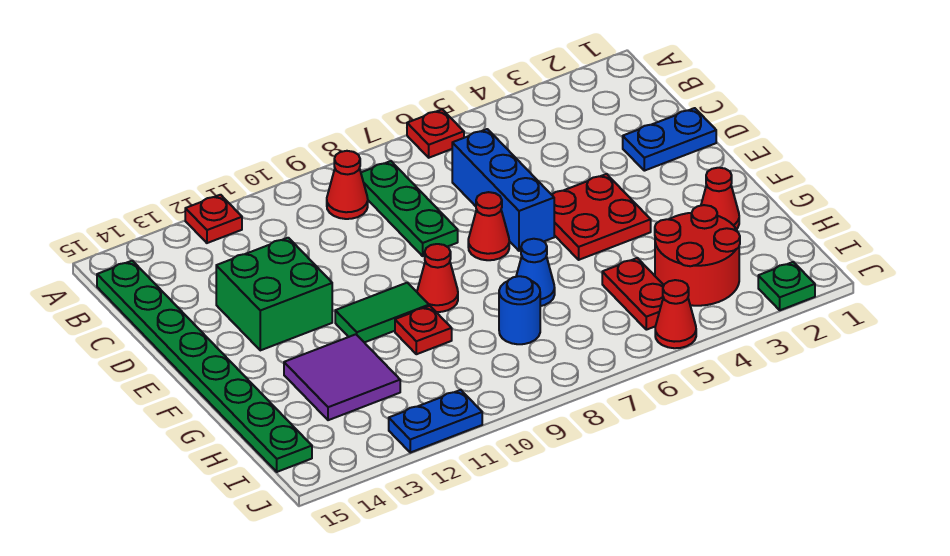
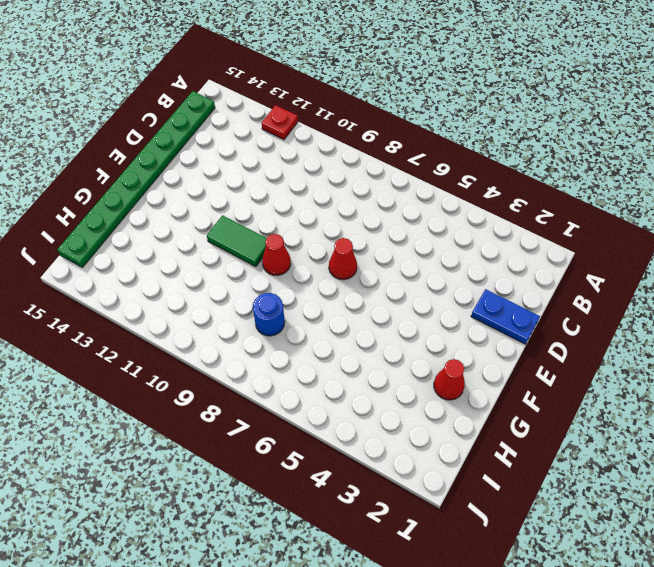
none -> red 1x1 plate [407,109,464,158]
none -> green 1x3 plate [361,161,458,256]
none -> red 1x1 cone [327,151,368,219]

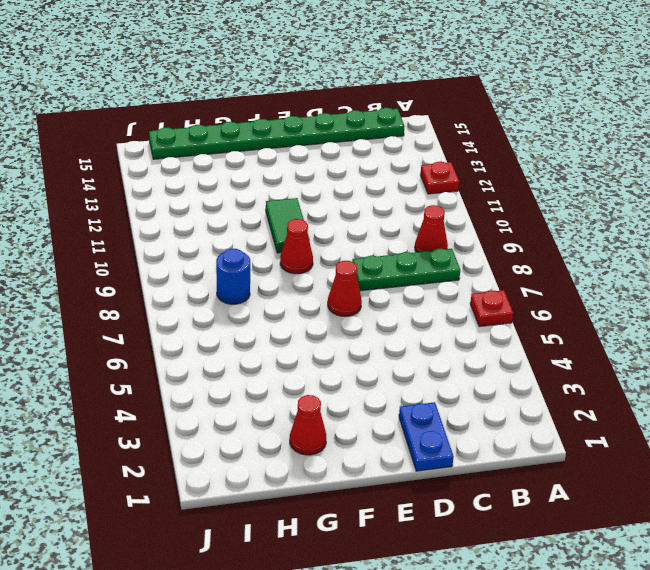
none -> blue 1x3 brick [452,129,554,251]
none -> green 2x2 brick [216,238,332,350]
none -> red 2x2 plate [552,174,651,260]

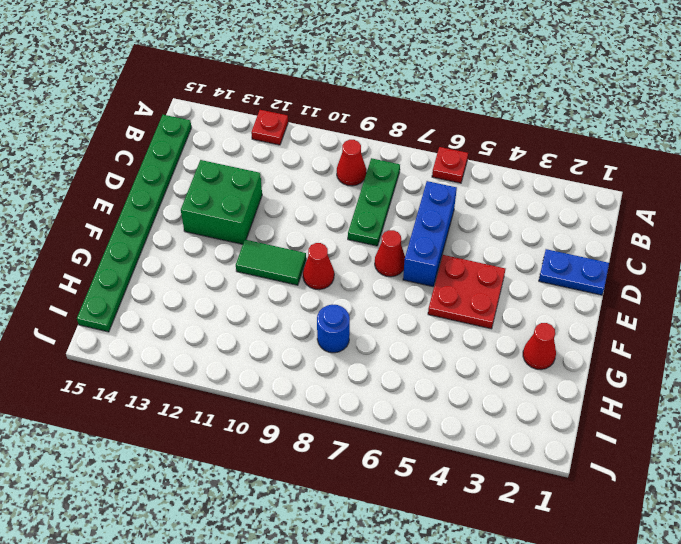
none -> blue 1x1 cone [516,239,555,306]
none -> red 1x1 plate [395,306,452,354]
none -> purple 2x2 tile [284,334,400,420]

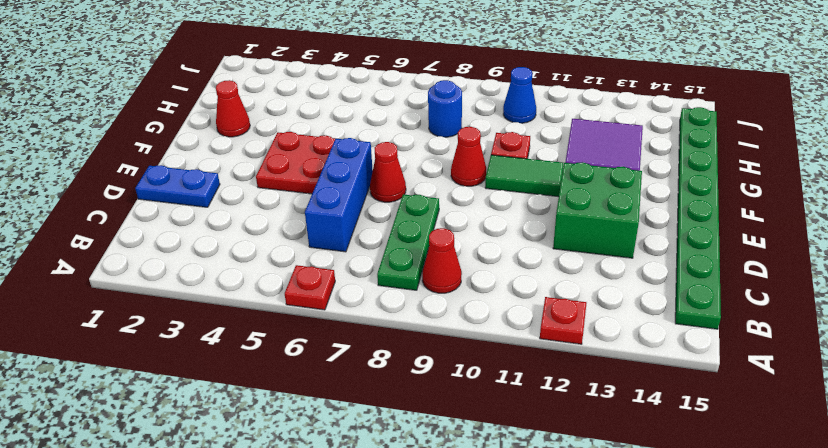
blue 1x1 cone [503,67,536,123] -> blue 1x1 cone moved to [516,239,555,306]
none -> red 2x2 round brick [655,205,740,306]
none -> red 1x2 plate [602,258,664,330]
none -> green 1x1 plate [758,262,815,310]

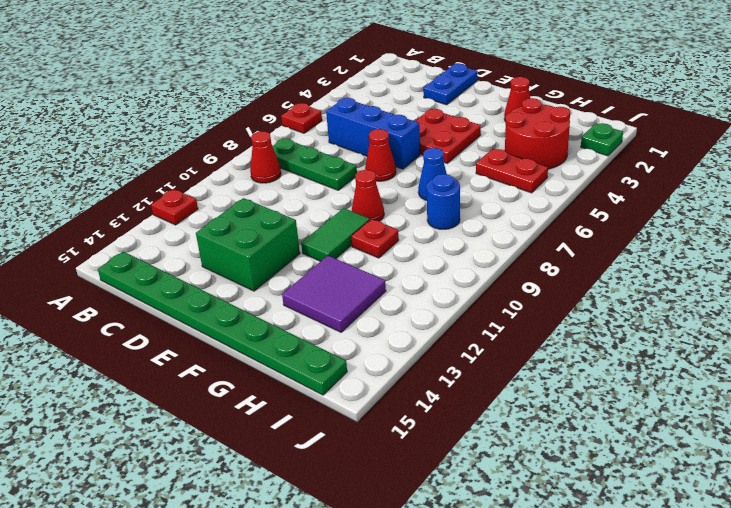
none -> red 1x1 cone [655,280,696,348]
none -> blue 1x2 plate [389,390,482,453]

